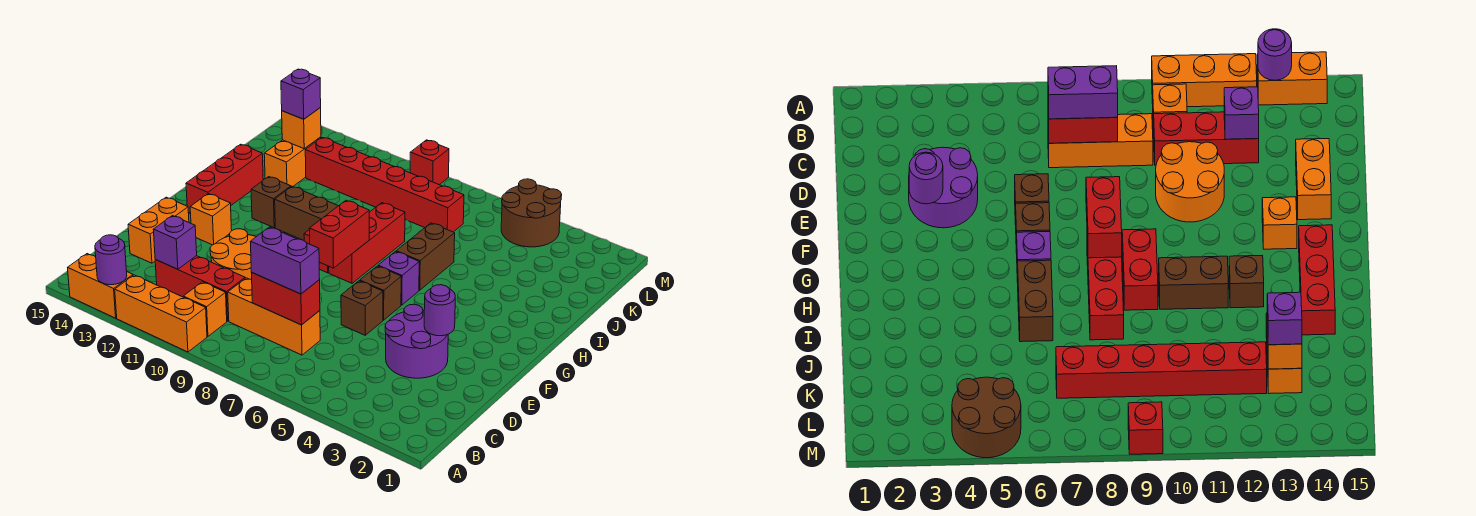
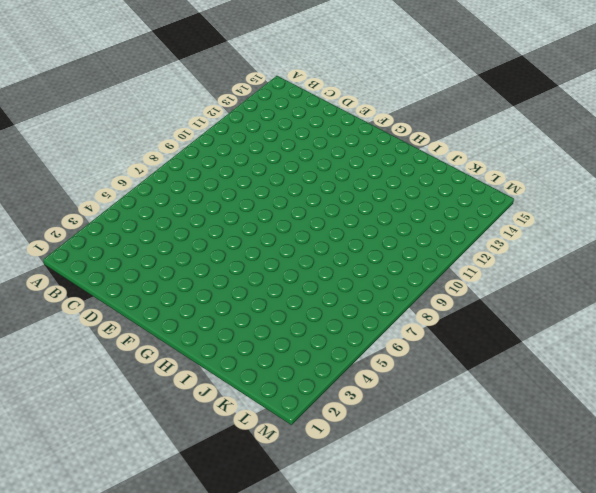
none -> orange 1x3 brick [115,275,207,352]
none -> orange 1x2 brick [68,254,133,318]
none -> orange 1x1 brick [183,282,227,336]
none -> orange 1x3 brick [228,278,320,355]

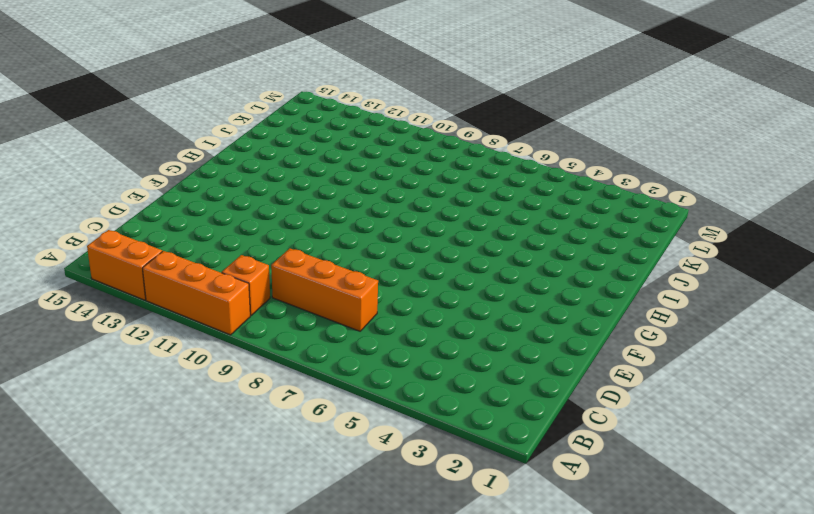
none -> red 1x3 brick [155,256,245,321]
none -> purple 2x2 round brick [385,304,448,378]
none -> orange 2x2 round brick [210,229,256,280]
none -> orange 1x2 brick [128,197,189,263]

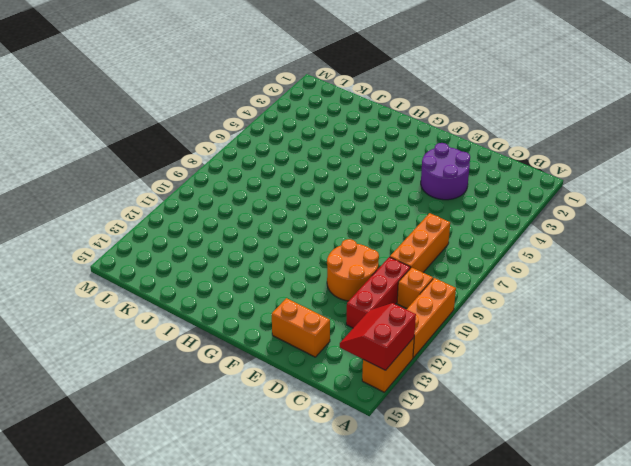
red 2x2 slope [340,303,416,370] -> purple 1x1 round brick [95,235,127,285]
none -> brown 1x1 brick [341,281,383,335]
none -> brown 1x1 brick [360,266,401,320]
none -> orange 1x1 brick [190,194,232,245]
none -> purple 1x1 brick [378,252,419,305]

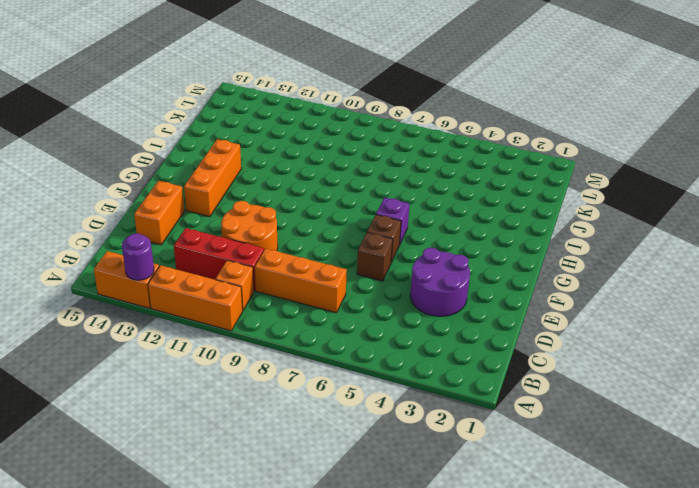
orange 1x3 brick [184,139,241,217] -> orange 1x1 brick [190,194,232,245]
none -> red 1x3 brick [329,203,405,283]
none -> red 1x2 brick [1122,229,1158,310]
none -> red 1x3 brick [186,144,263,213]
none -> brown 1x2 brick [396,223,455,290]

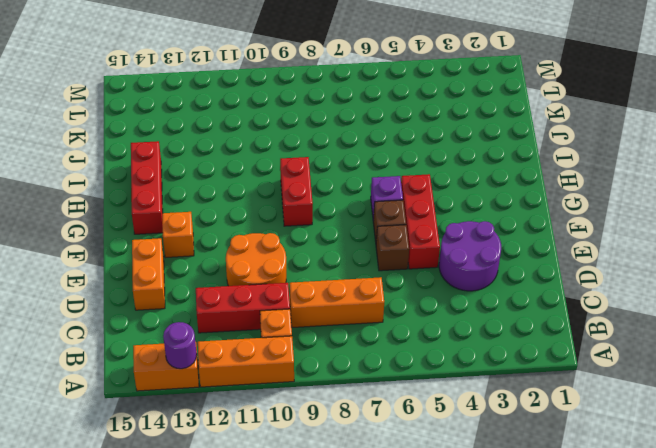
red 1x3 brick [401,174,440,269] -> red 1x3 brick moved to [329,203,405,283]
none -> brown 1x2 brick [396,223,455,290]
none -> brown 1x2 brick [275,186,338,240]
none -> brown 1x1 brick [251,177,291,228]
none -> orange 1x2 brick [264,137,321,187]

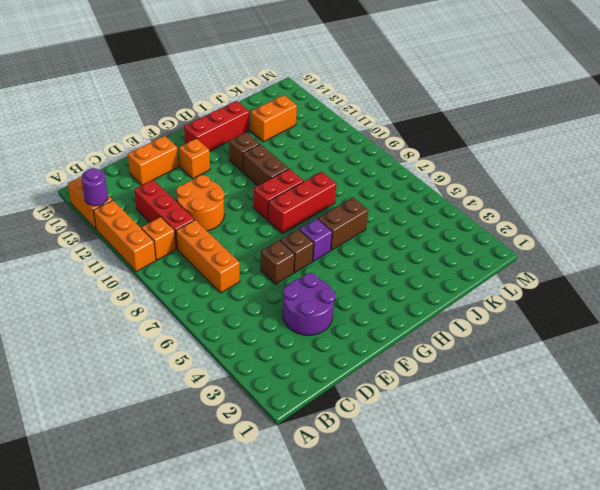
none -> red 1x6 brick [305,138,464,232]
none -> brown 2x2 round brick [501,179,562,247]
none -> red 1x1 brick [410,140,449,185]
none -> red 1x2 brick [252,273,320,325]

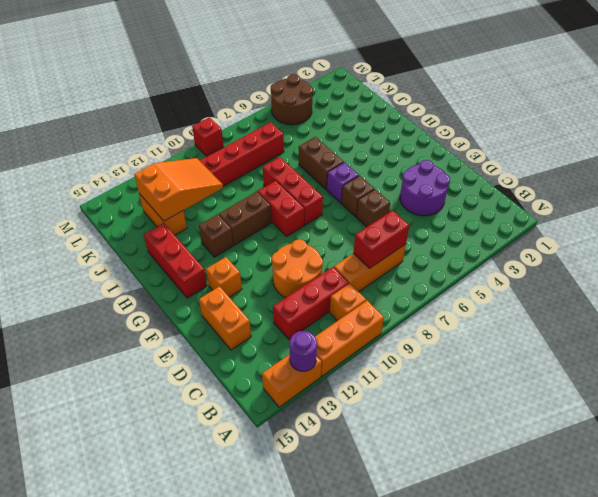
orange 2x3 slope [134,158,223,221] -> orange 1x1 brick [282,108,321,149]
none -> purple 1x1 brick [153,216,197,269]
none -> purple 1x1 round brick [424,285,455,336]
none -> red 1x2 brick [309,200,369,268]
none -> purple 1x2 brick [250,227,320,294]

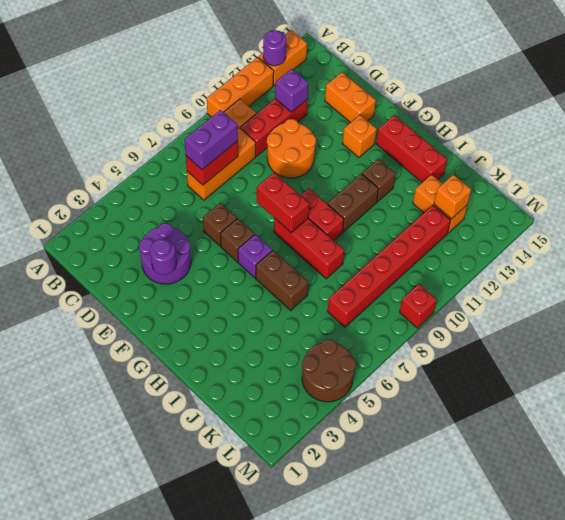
none -> purple 1x1 brick [281,69,321,119]

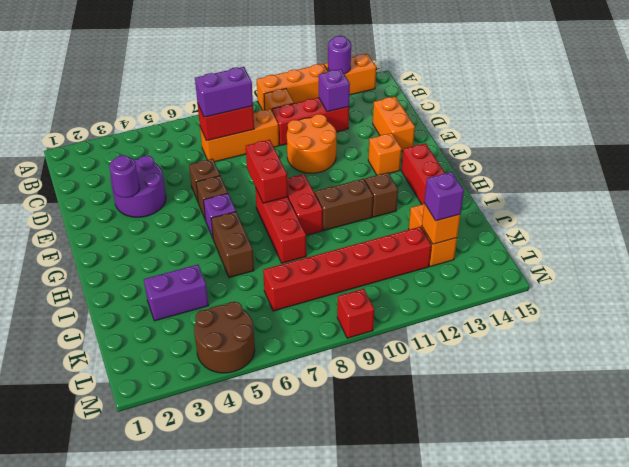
purple 1x2 brick [144,265,208,321] -> none

